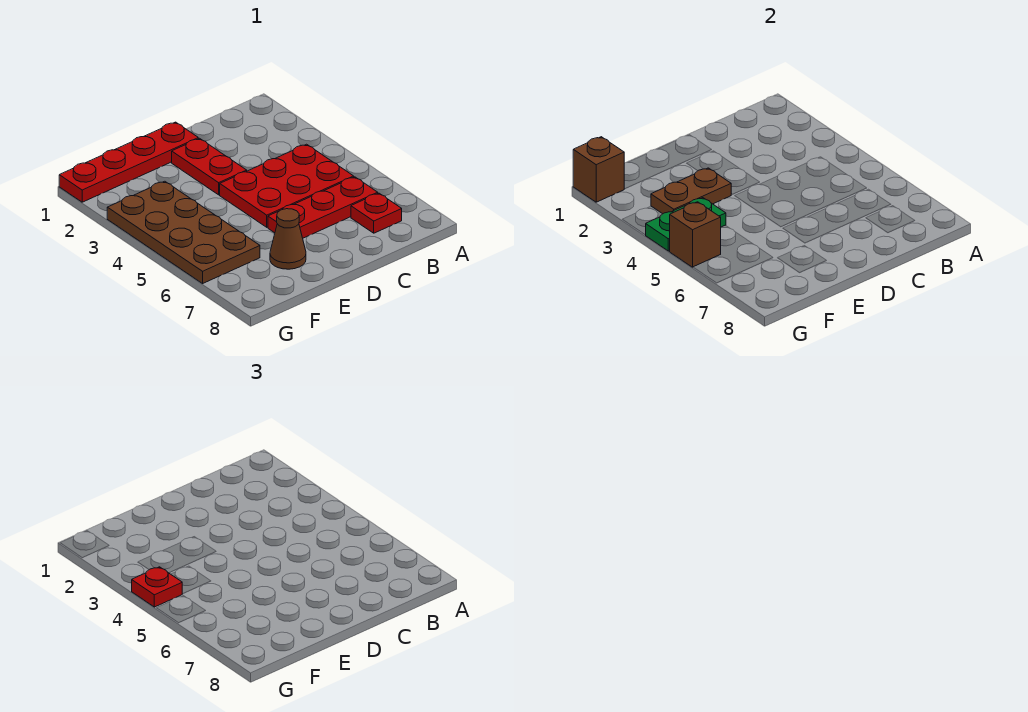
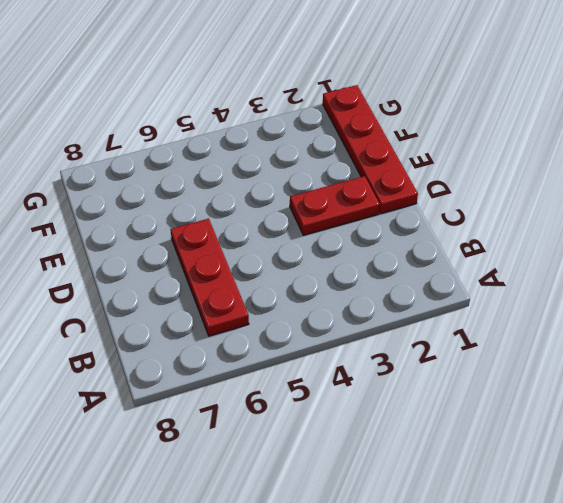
none -> red 2x3 plate [220,144,354,227]
none -> red 1x1 plate [351,193,402,233]
none -> brown 1x1 cone [270,209,306,269]

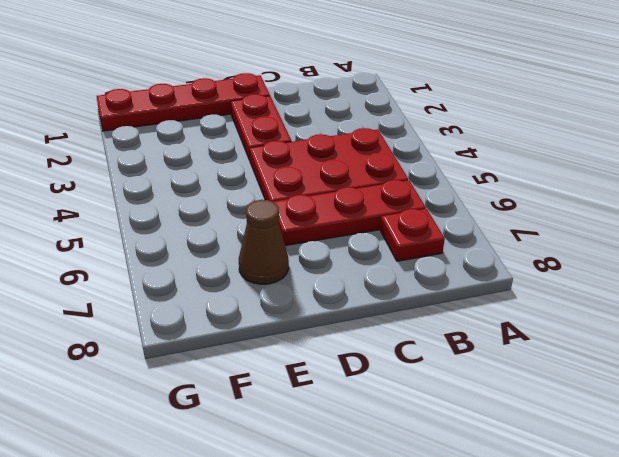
none -> brown 2x4 plate [107,181,260,283]
none -> brown 1x2 plate [651,168,731,214]
none -> green 1x2 plate [646,198,726,251]

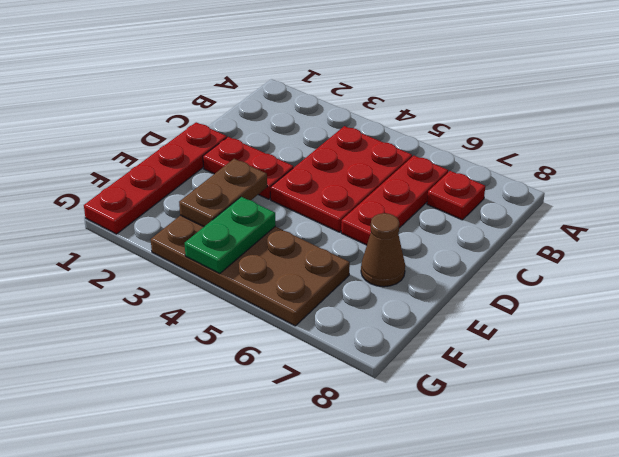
none -> brown 1x1 brick [573,137,624,202]
none -> brown 1x1 brick [670,202,721,267]
none -> red 1x1 plate [132,567,182,607]

